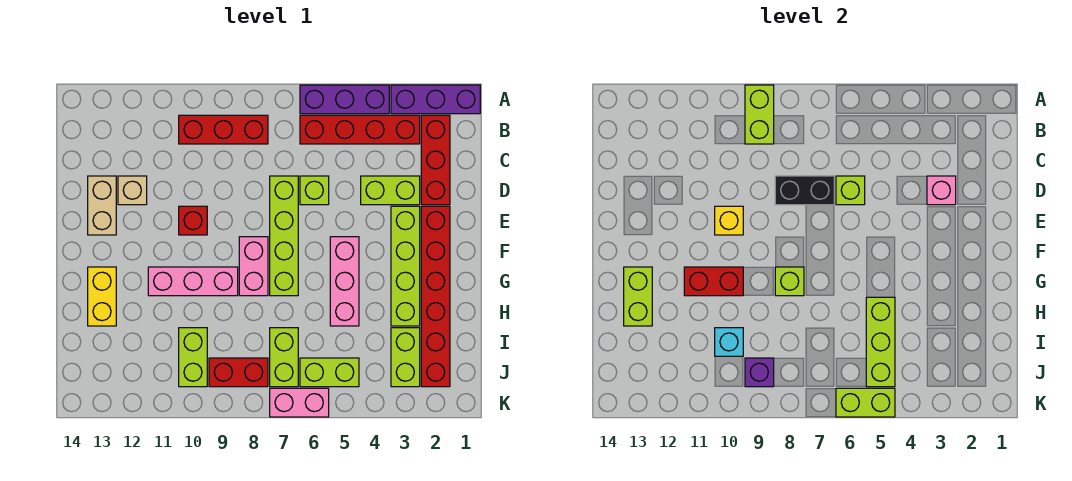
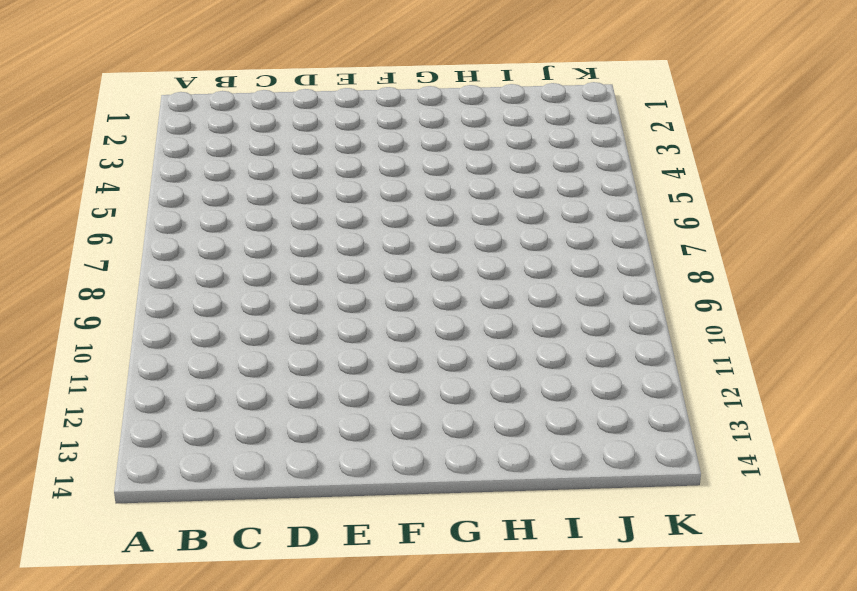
none -> purple 1x3 brick [391,85,480,114]
none -> purple 1x3 brick [300,85,389,114]
none -> red 1x3 brick [421,115,450,205]
none -> red 1x4 brick [300,115,420,144]

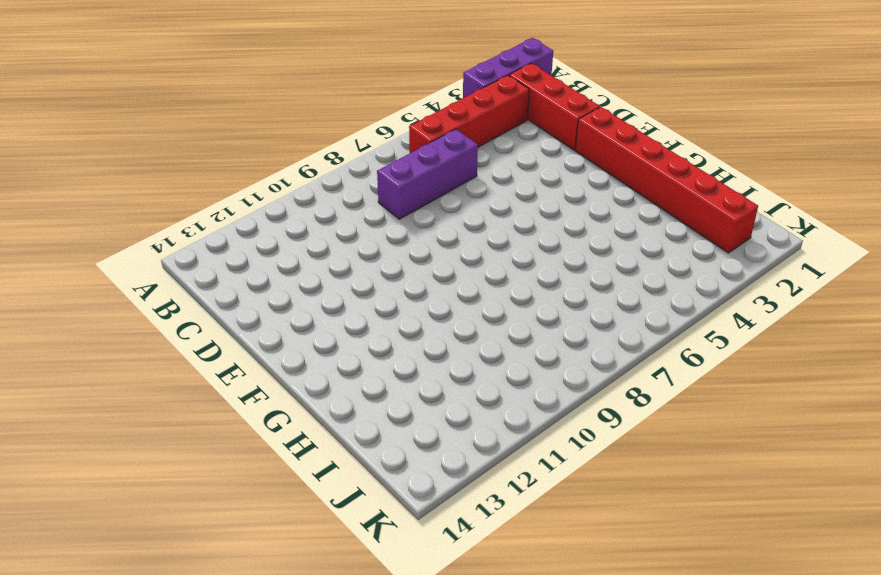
purple 1x3 brick [377,129,478,219] -> purple 1x3 brick moved to [300,85,389,114]
none -> red 1x3 brick [179,115,268,144]
none -> lime 1x2 brick [361,176,420,205]
none -> lime 1x1 brick [300,176,329,205]
none -> lime 1x4 brick [270,176,298,296]

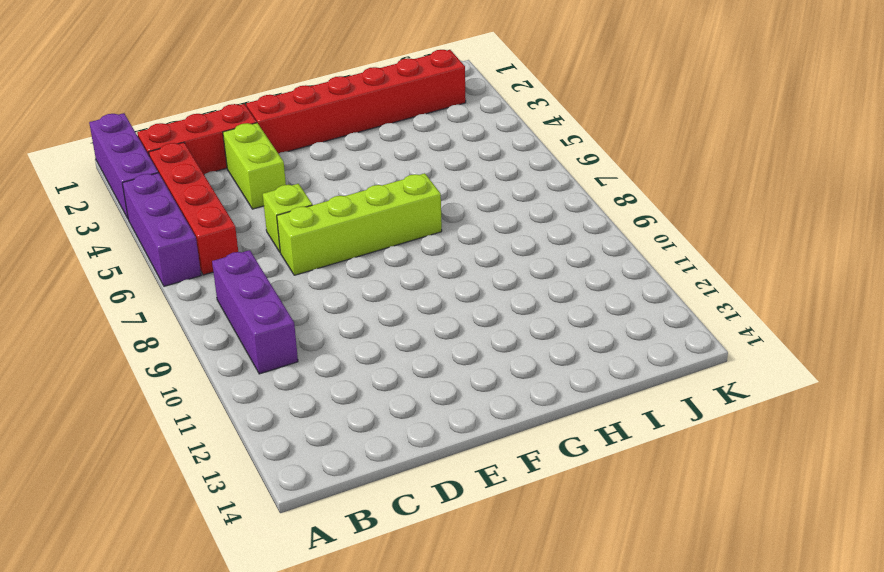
purple 1x3 brick [212,250,298,374] -> red 1x3 brick [179,115,268,144]
none -> tan 1x1 brick [118,176,147,205]
none -> tan 1x2 brick [88,176,116,235]
none -> lime 1x4 brick [391,206,420,326]
none -> red 1x1 brick [179,206,207,235]

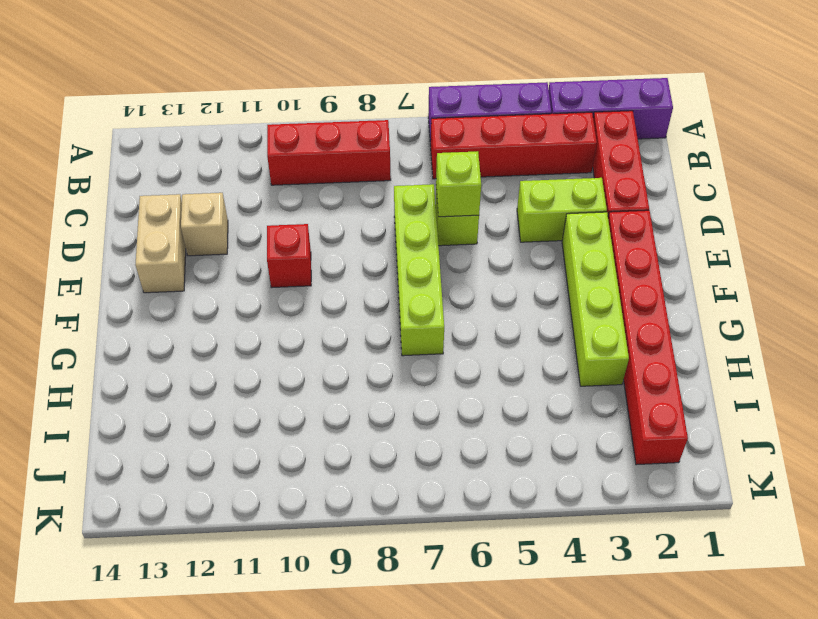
none -> pink 1x3 brick [330,237,359,326]
none -> pink 1x2 brick [239,237,268,296]
none -> pink 1x3 brick [148,267,238,296]
none -> yellow 1x2 brick [88,267,116,326]

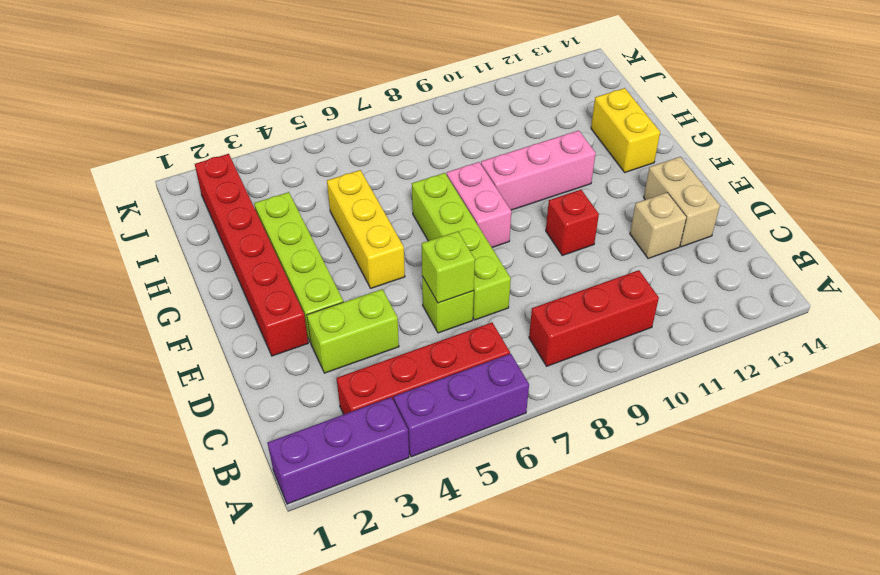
yellow 1x3 brick [327,170,405,288] -> pink 1x3 brick [330,237,359,326]
none -> red 1x3 brick [421,115,450,205]
none -> lime 1x2 brick [391,328,420,387]
none -> lime 1x2 brick [270,328,298,387]
none -> lime 1x2 brick [179,328,207,387]

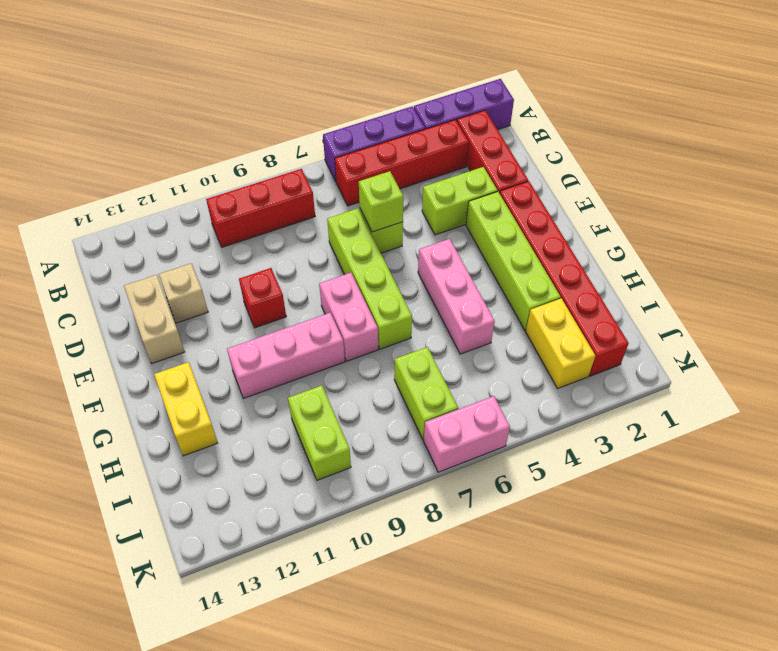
yellow 1x2 brick [526,298,595,388] -> lime 1x2 brick [391,328,420,387]
none -> lime 1x2 brick [300,358,359,387]
none -> red 1x2 brick [209,358,268,387]
none -> lime 1x2 brick [745,85,774,144]
none -> pink 1x1 brick [927,176,956,205]

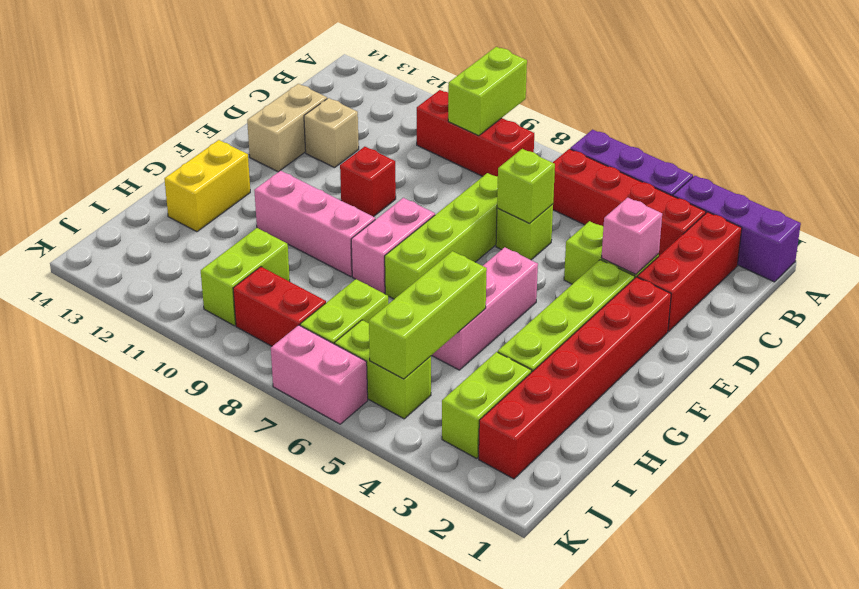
none -> black 1x2 brick [775,176,834,205]
none -> yellow 1x1 brick [715,206,743,235]
none -> lime 1x1 brick [775,267,804,296]
none -> red 1x2 brick [684,267,743,296]

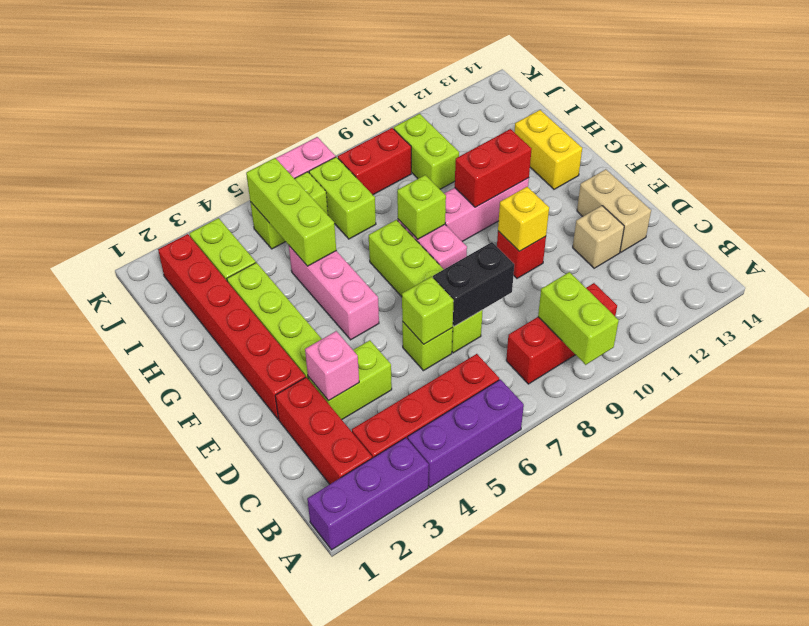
none -> lime 1x2 brick [624,267,652,326]
none -> cyan 1x1 brick [715,328,743,356]
none -> purple 1x1 brick [745,358,774,387]
none -> lime 1x2 brick [836,388,895,417]

